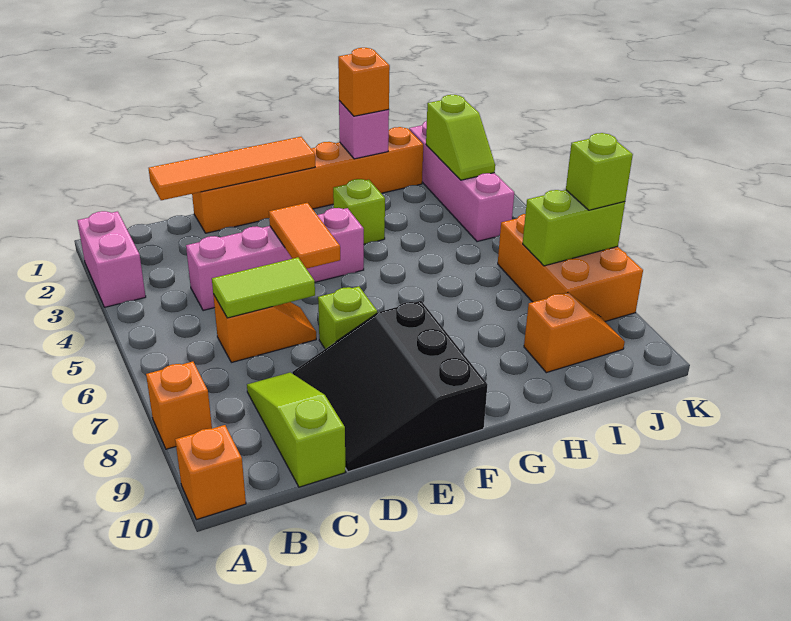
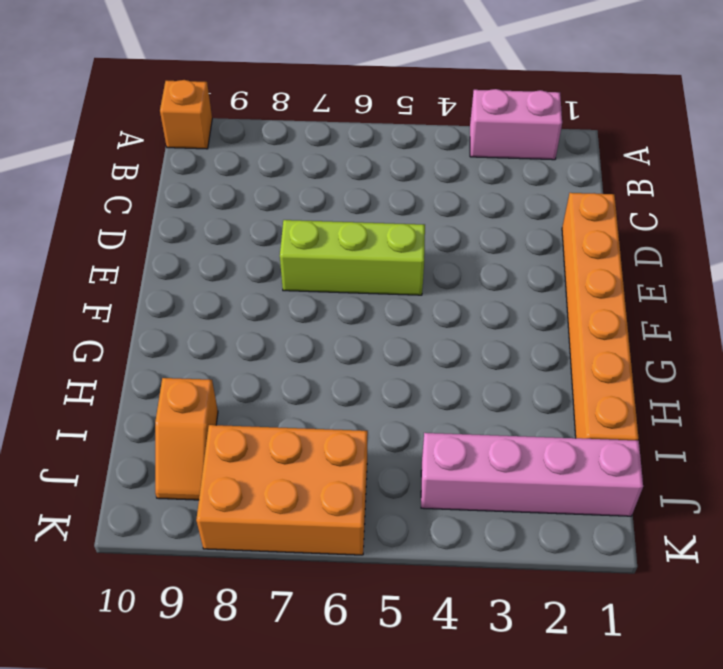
lime 1x3 brick [280,220,425,295] -> lime 1x1 brick [318,286,377,349]
none -> orange 1x1 brick [146,362,212,449]
none -> pink 1x4 brick [186,208,364,311]
none -> orange 1x2 slope [213,294,316,363]

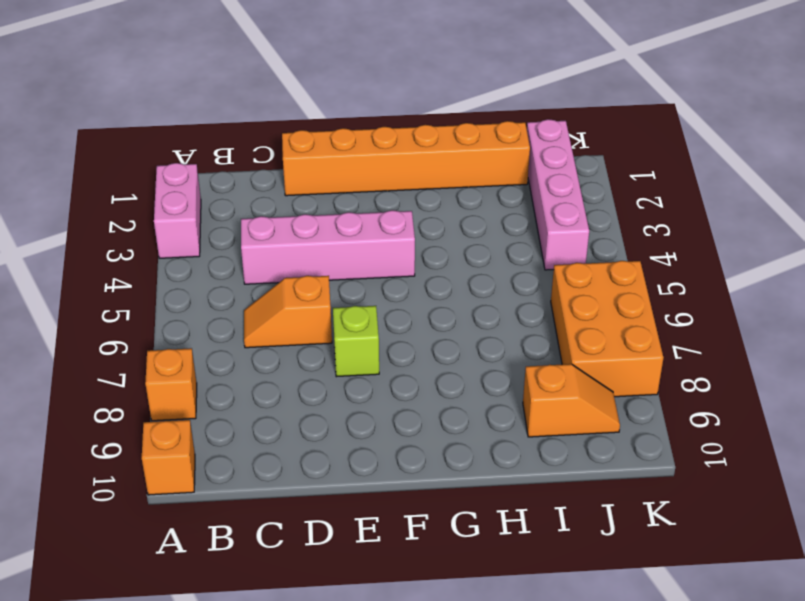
orange 1x2 slope [244,276,332,348] -> orange 1x2 slope turned to [213,294,316,363]
none -> lime 1x3 slope [247,372,345,487]
none -> black 3x3 slope [292,301,487,472]
none -> lime 1x1 brick [333,179,385,244]

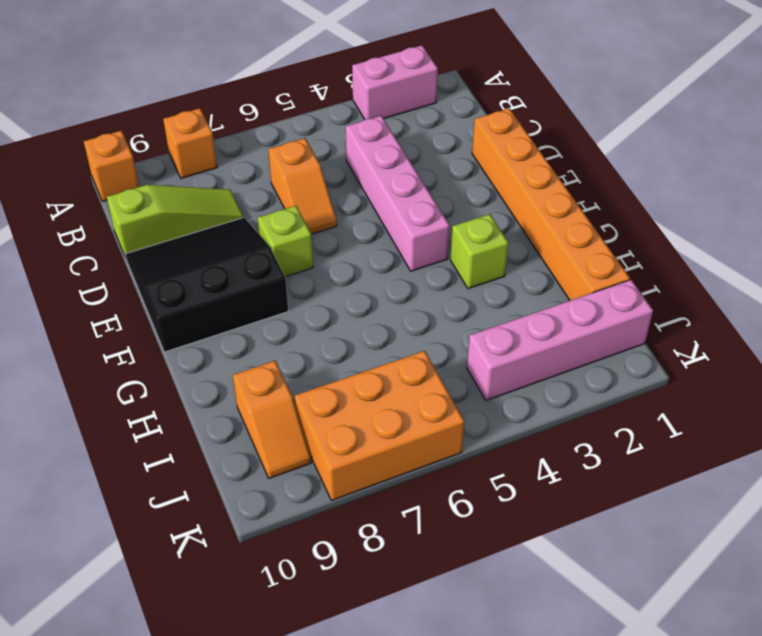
none -> orange 1x4 tile [149,137,315,200]
none -> lime 1x2 tile [212,257,315,318]
none -> orange 1x2 tile [269,203,340,269]

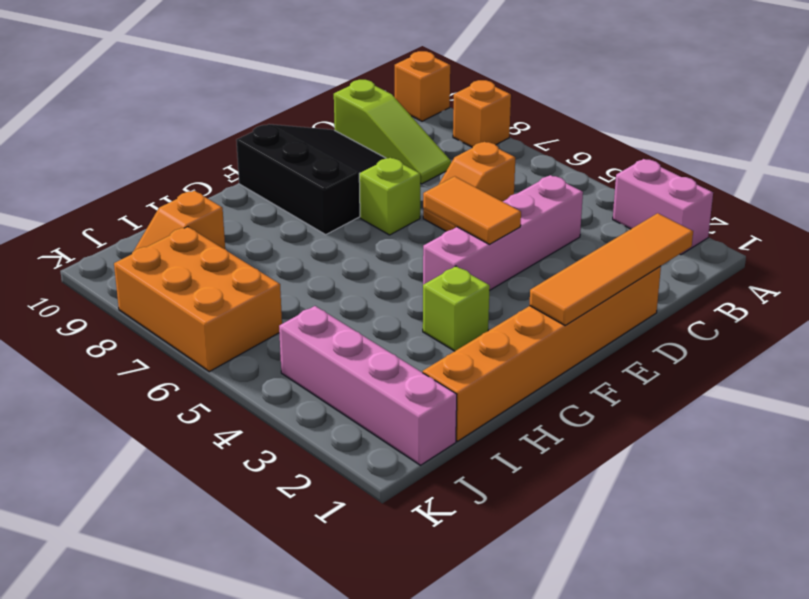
none -> lime 1x2 tile [212,257,315,318]
none -> pink 1x1 brick [339,101,389,159]
none -> lime 1x2 slope [426,95,495,180]

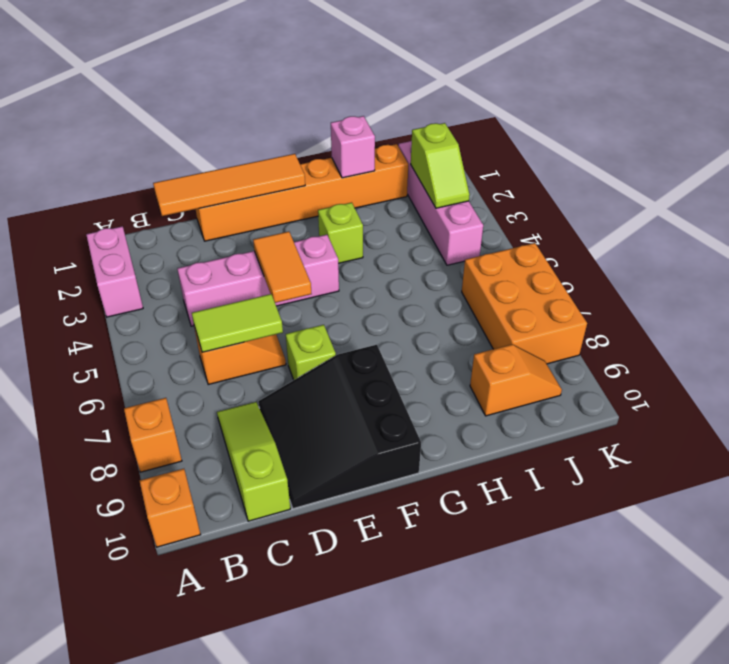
none -> lime 1x2 brick [523,190,625,266]
none -> orange 1x1 brick [338,48,390,116]
none -> lime 1x1 brick [566,133,633,210]

